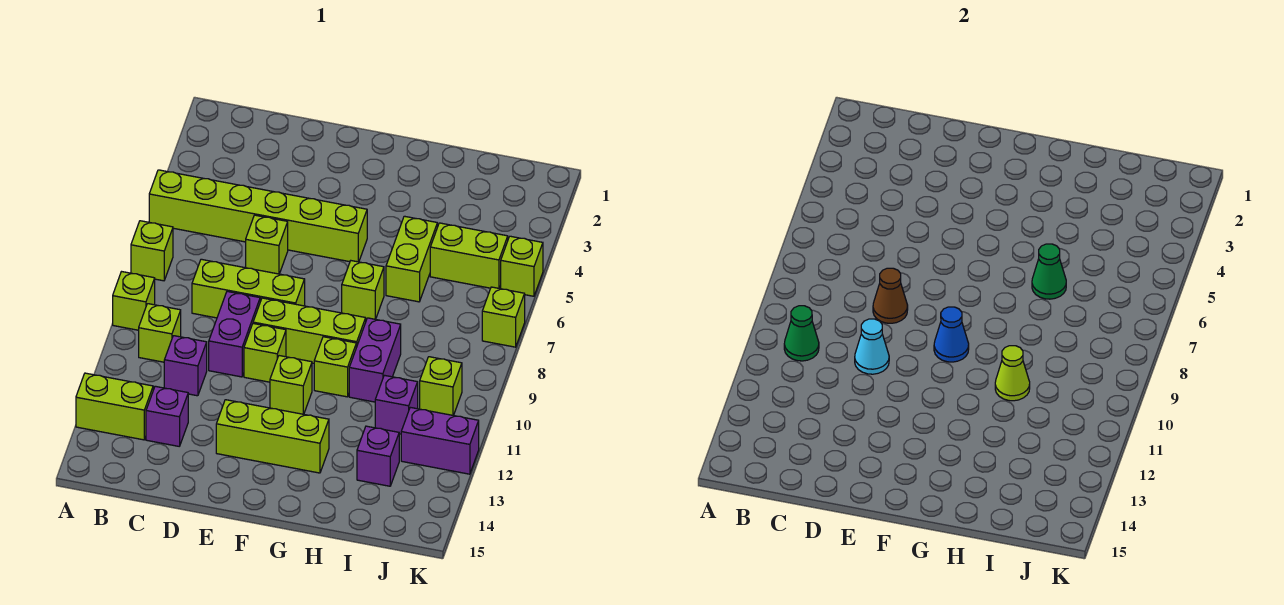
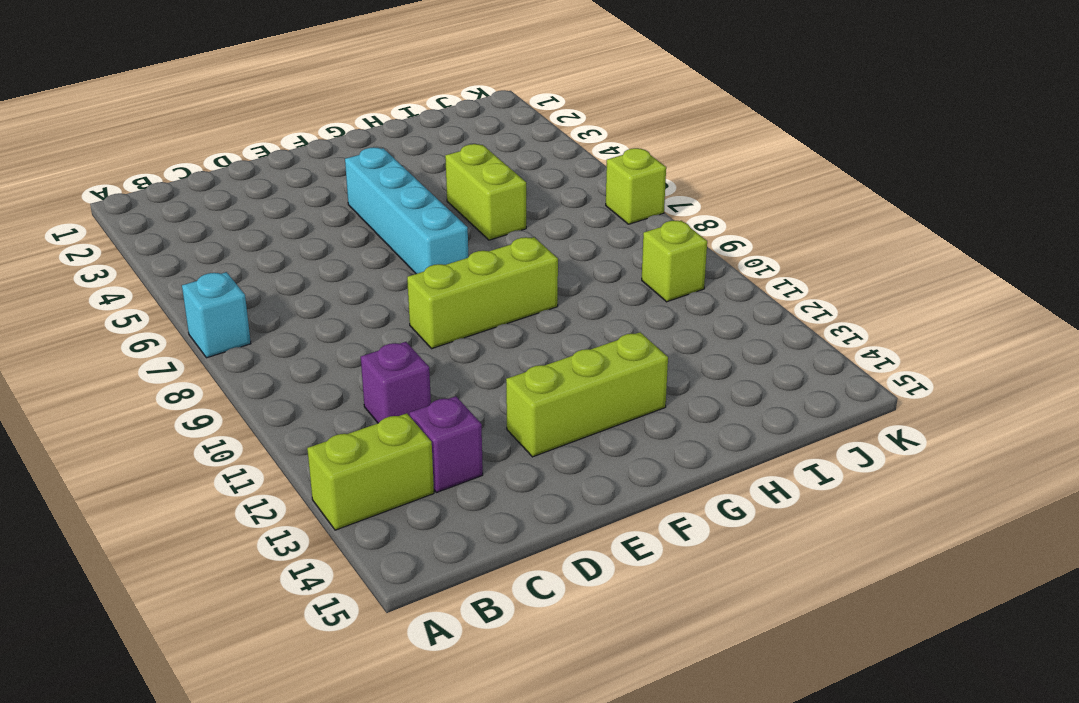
cyan 1x1 brick [182,272,251,358] -> lime 1x1 brick [131,221,173,281]
cyan 1x4 brick [345,147,468,274] -> lime 1x6 brick [149,170,367,262]
none -> lime 1x1 brick [113,272,155,330]
none -> lime 1x1 brick [139,304,181,362]
none -> lime 1x3 brick [192,259,305,318]
none -> lime 1x1 brick [246,215,288,274]

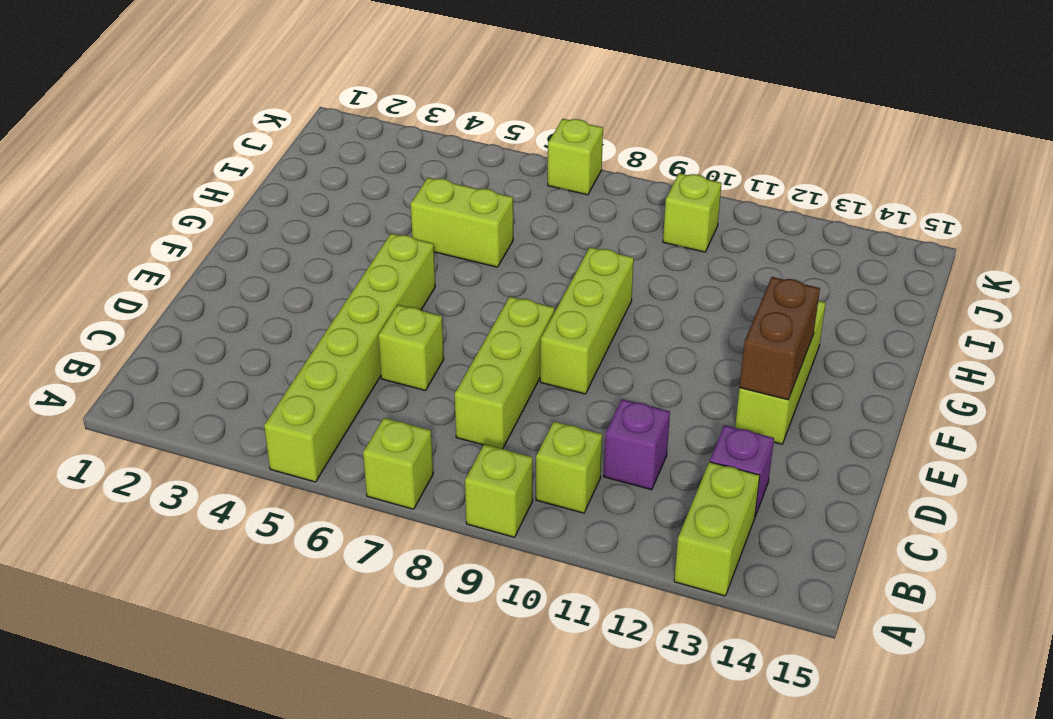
brown 1x2 brick [740,277,820,400] -> none
none -> purple 1x2 brick [209,291,260,377]
none -> lime 1x1 brick [244,324,286,382]
none -> lime 1x1 brick [270,356,312,414]
none -> lime 1x1 brick [342,261,384,319]

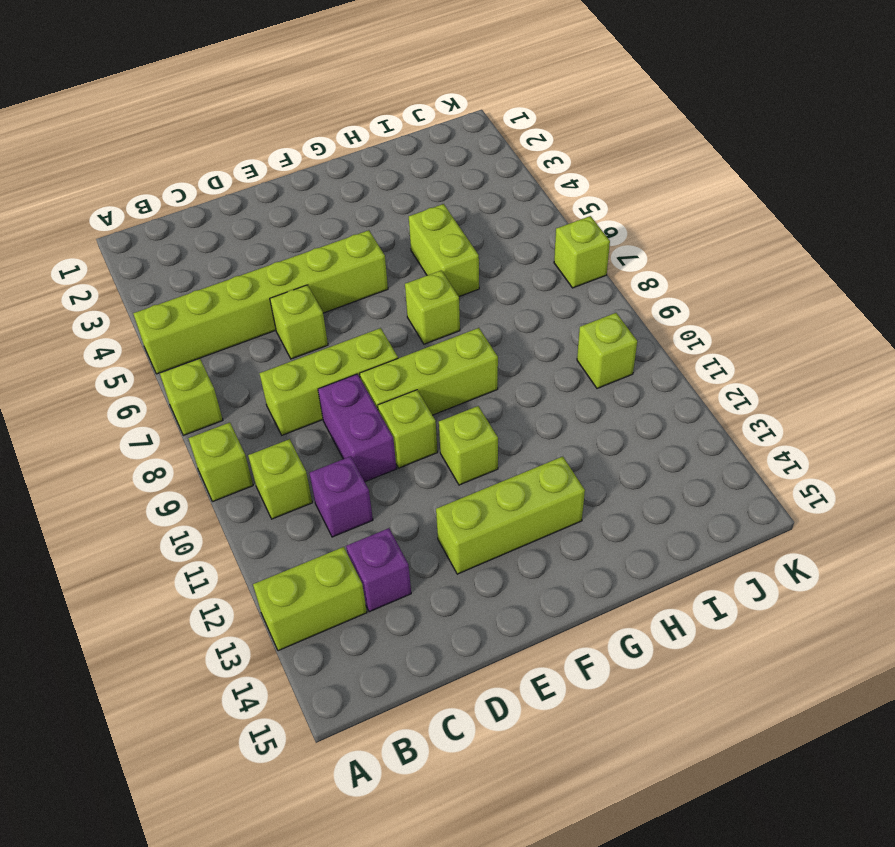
none -> lime 1x1 brick [314,337,356,397]
none -> purple 1x2 brick [349,318,401,402]
none -> lime 1x2 brick [430,223,508,288]
none -> purple 1x1 brick [375,375,418,434]

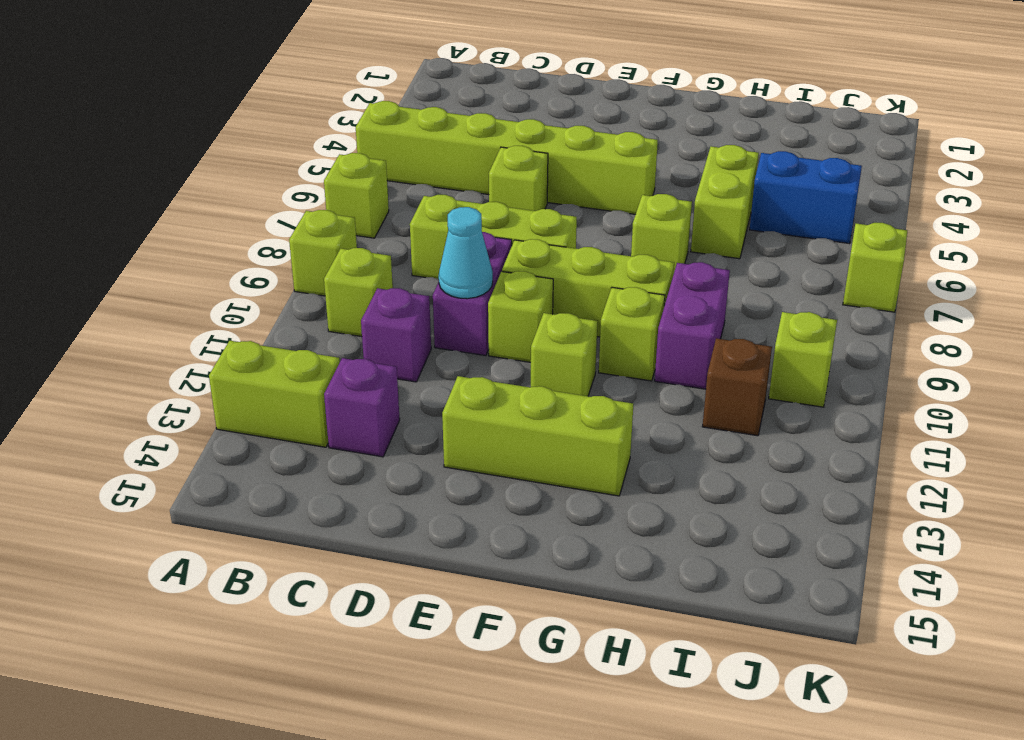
blue 1x2 brick [750,151,862,244] -> lime 1x2 brick [430,223,508,288]
brown 1x1 brick [702,338,772,436] -> purple 1x1 brick [375,375,418,434]
none -> purple 1x1 brick [357,426,399,486]
none -> purple 1x2 brick [401,407,479,474]
none -> lime 1x1 brick [501,236,543,296]
none -> green 1x1 cone [784,306,819,361]

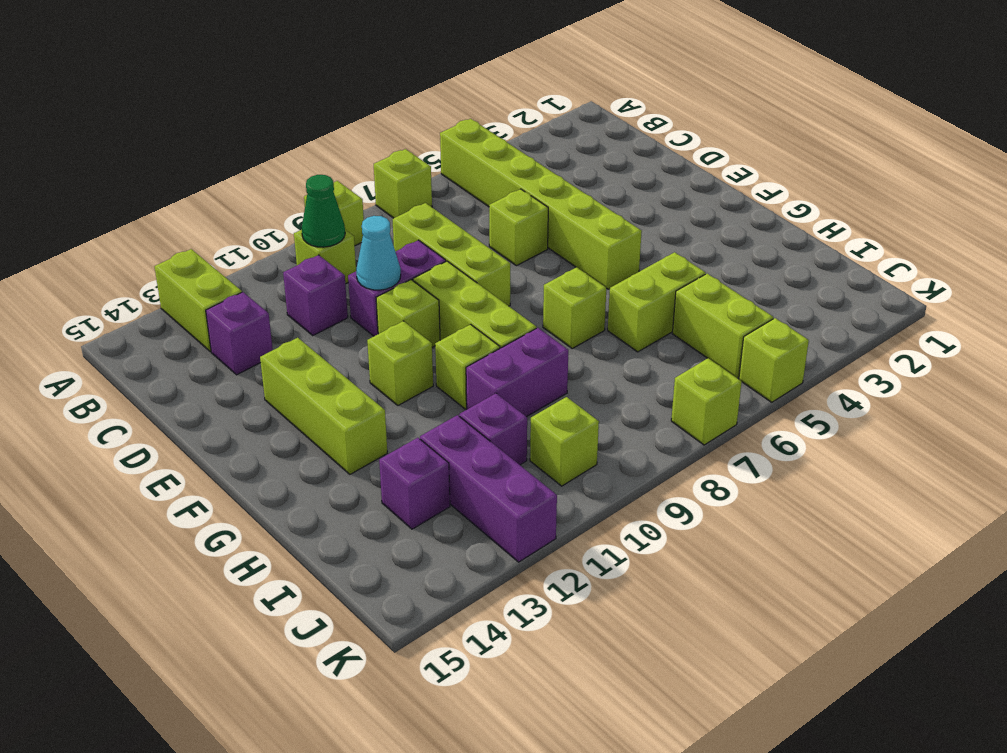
purple 1x3 brick [420,415,557,562] -> purple 1x2 brick [401,407,479,474]
none -> brown 1x1 cone [873,268,908,323]
none -> blue 1x1 cone [934,307,969,362]
none -> green 1x1 cone [1032,244,1066,299]
none -> lime 1x1 cone [995,346,1030,401]

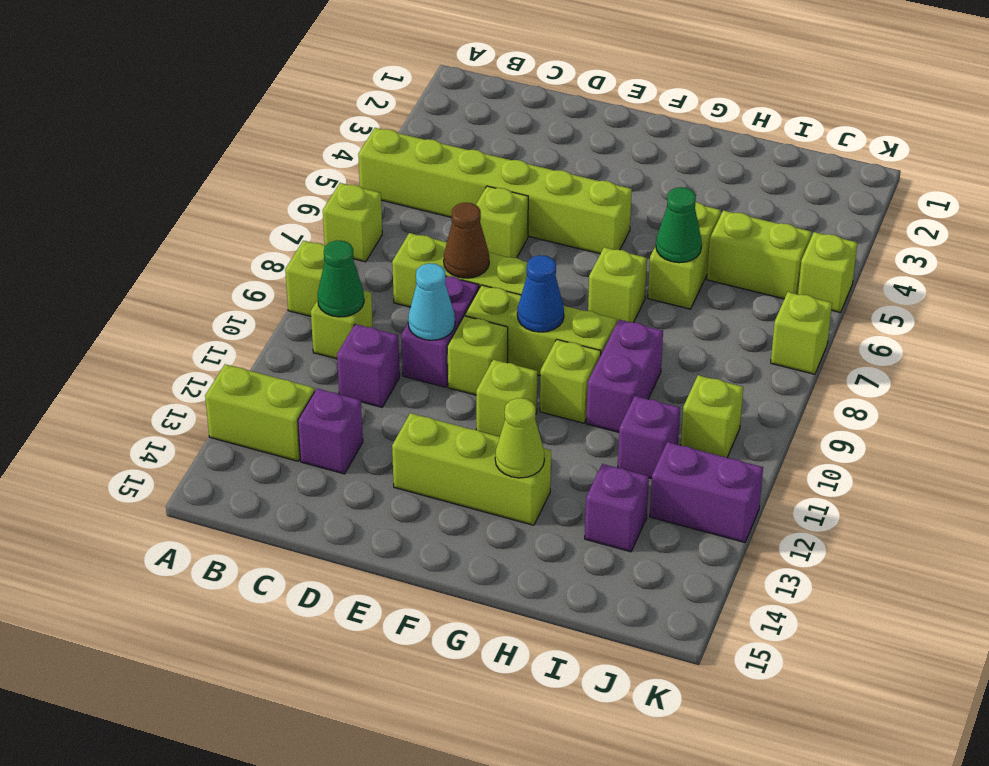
lime 1x1 cone [495,398,544,478] -> lime 1x1 cone moved to [995,346,1030,401]

